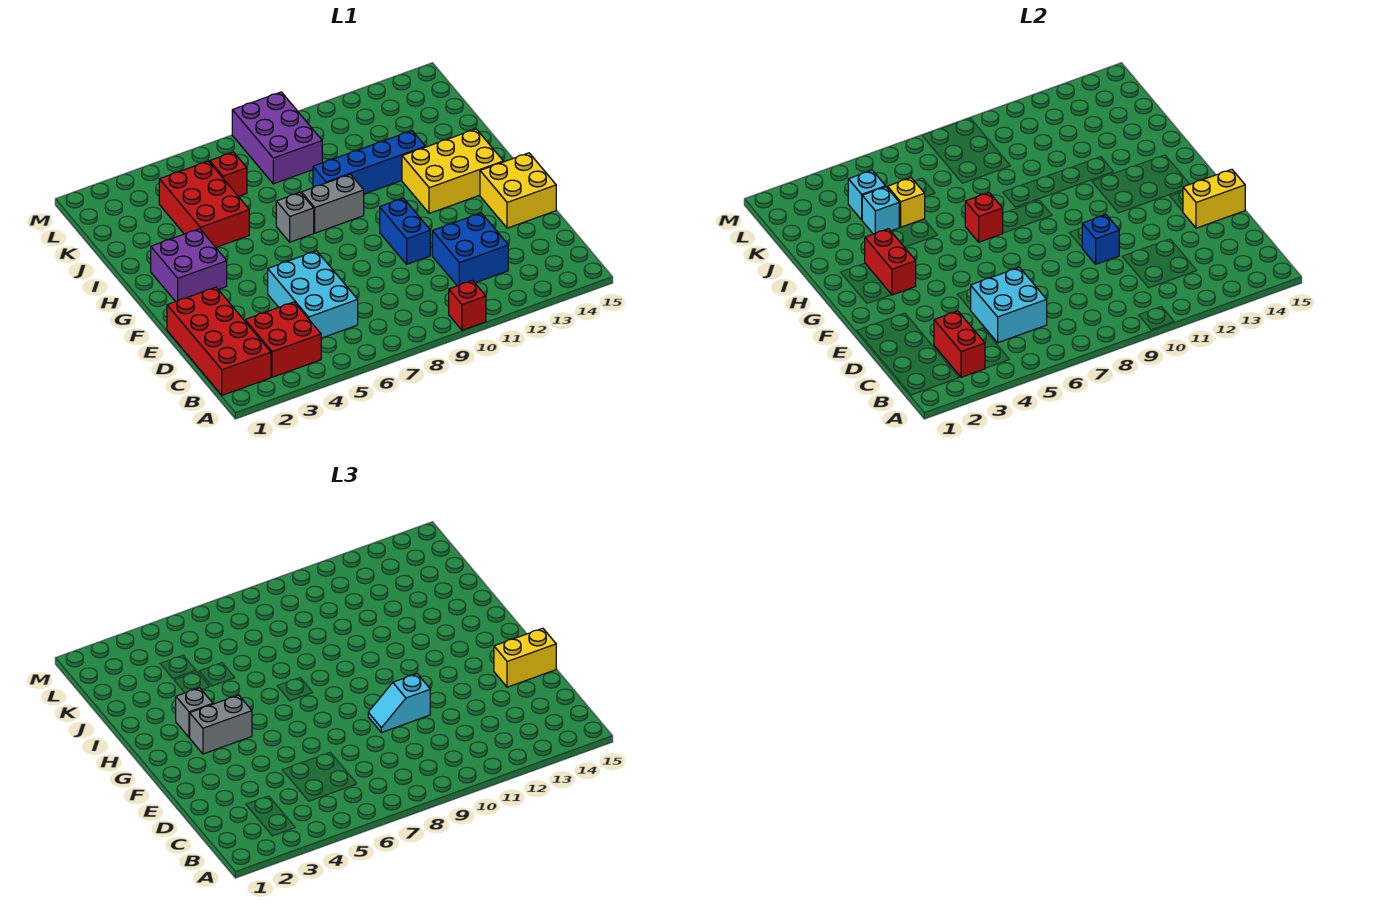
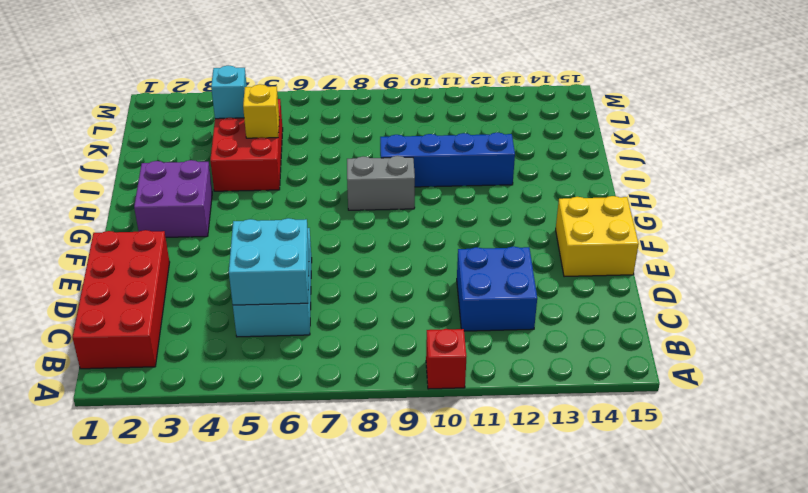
none -> red 2x2 brick [245,302,321,377]
none -> blue 1x2 brick [380,198,430,264]
none -> yellow 2x3 brick [402,129,503,213]

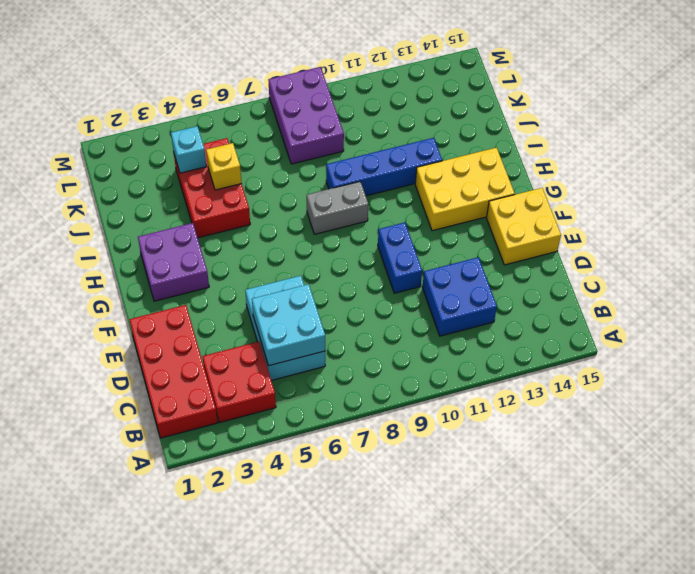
none -> red 1x1 brick [449,281,486,330]
none -> grey 1x1 brick [276,193,314,242]
none -> red 1x1 brick [210,152,247,196]

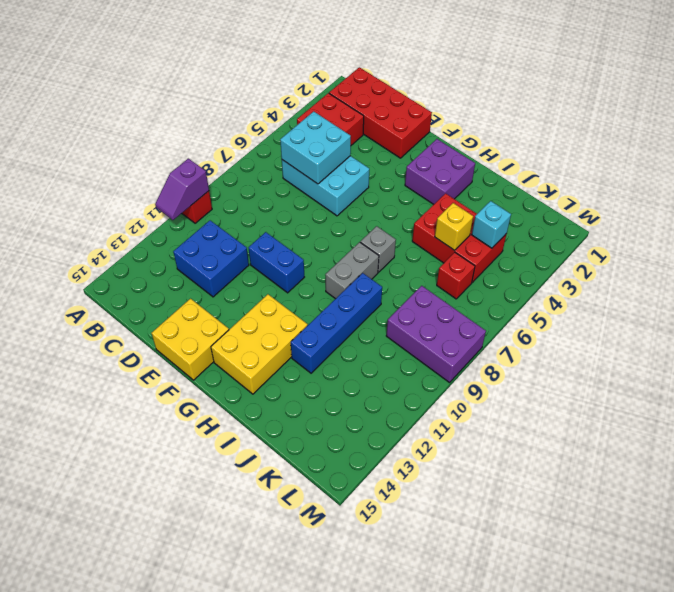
purple 1x2 slope [155,159,209,220] -> none
none -> red 1x2 brick [934,311,985,377]
none -> blue 1x1 brick [1082,215,1119,264]
none -> yellow 1x2 brick [1183,169,1245,228]

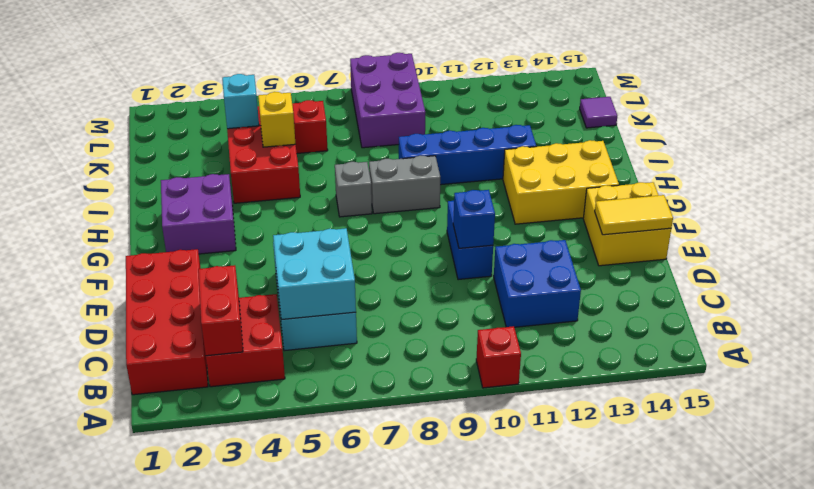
yellow 1x2 tile [595,195,673,235] -> yellow 1x2 brick [1183,169,1245,228]
purple 1x1 tile [580,97,617,128] -> none
none -> red 1x2 brick [865,229,916,295]
none -> red 1x1 brick [965,193,1003,242]
none -> cyan 1x1 brick [862,187,899,234]

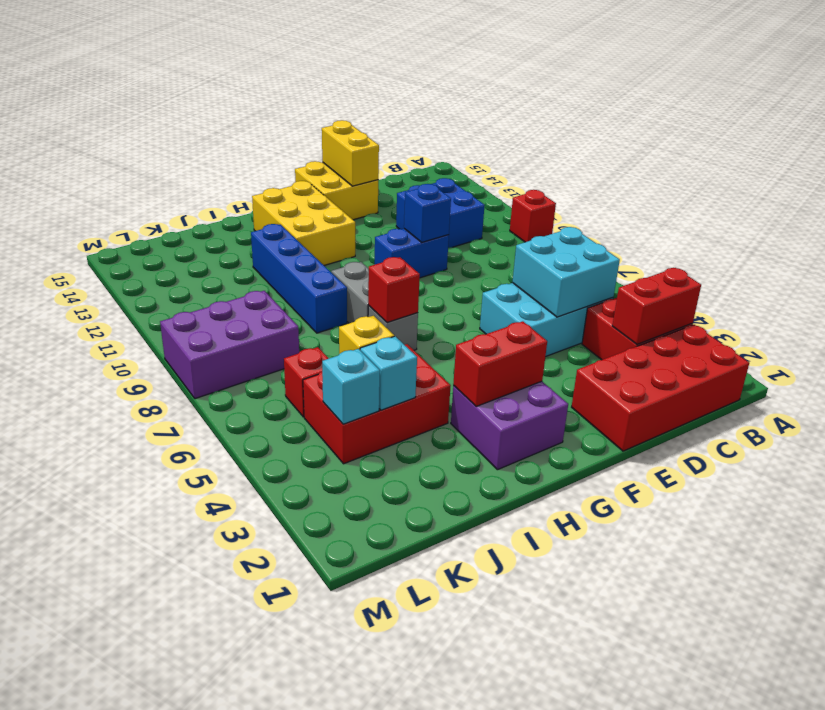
none -> cyan 1x2 slope [368,674,430,733]
none -> yellow 1x2 brick [494,628,556,687]
none -> grey 1x2 brick [189,695,252,754]

